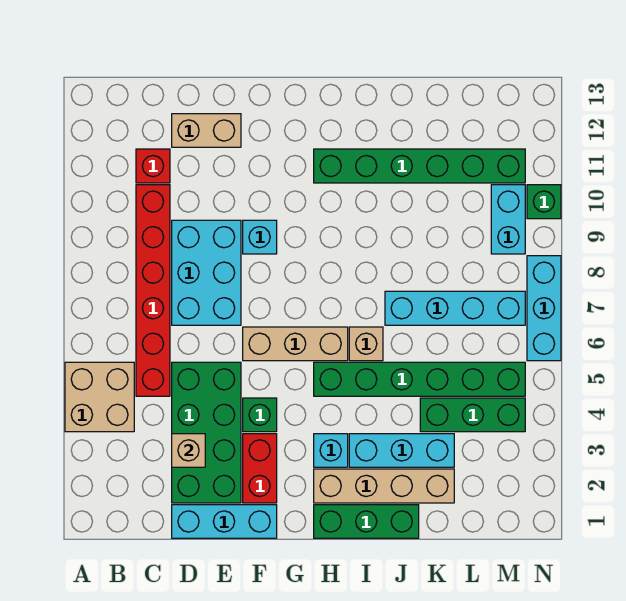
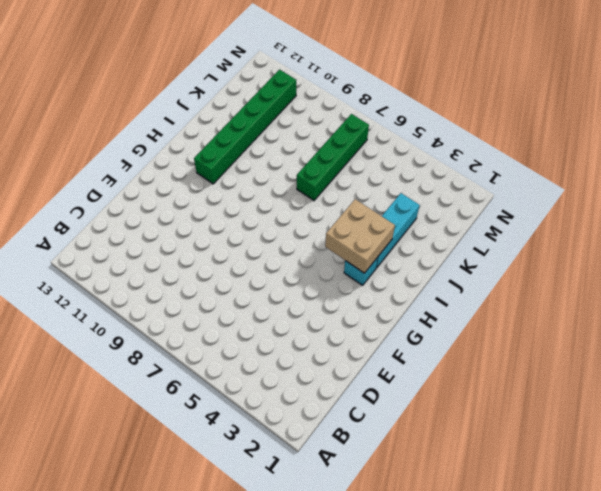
tan 2x2 brick [325,199,395,273] -> tan 2x2 brick moved to [65,362,134,432]
green 1x4 brick [297,114,369,200] -> cyan 1x4 brick [385,291,525,325]
none -> red 1x6 brick [136,185,170,396]
none -> red 1x1 brick [136,149,170,183]
none -> cyan 1x3 brick [172,505,277,538]

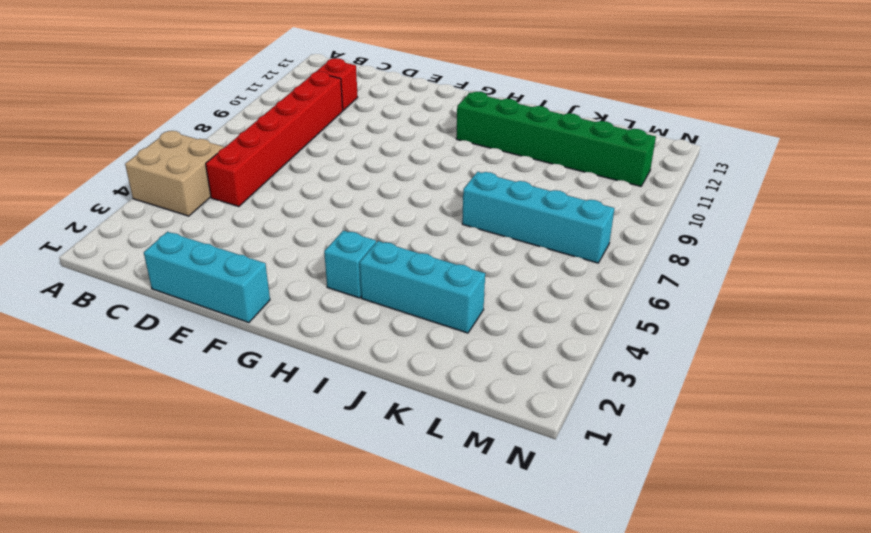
none -> green 2x4 brick [172,362,241,503]
none -> cyan 2x3 brick [172,220,241,325]
none -> tan 1x2 brick [172,114,241,147]

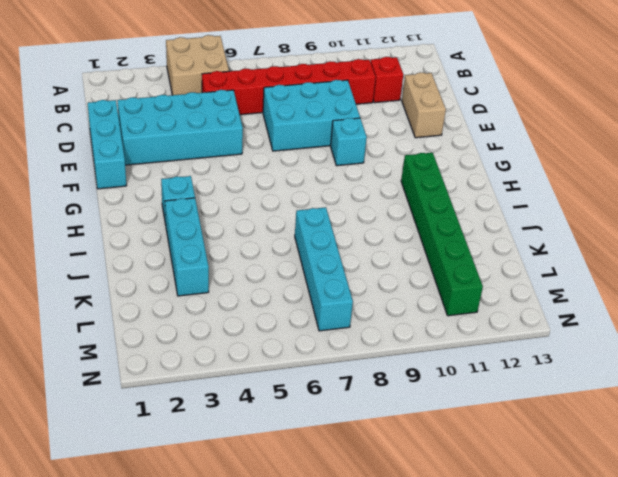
cyan 2x4 brick [117,90,243,165] -> green 2x4 brick [172,362,241,503]
none -> red 1x2 brick [243,434,277,503]
none -> green 1x1 brick [243,398,277,432]
none -> tan 1x3 brick [243,327,348,361]

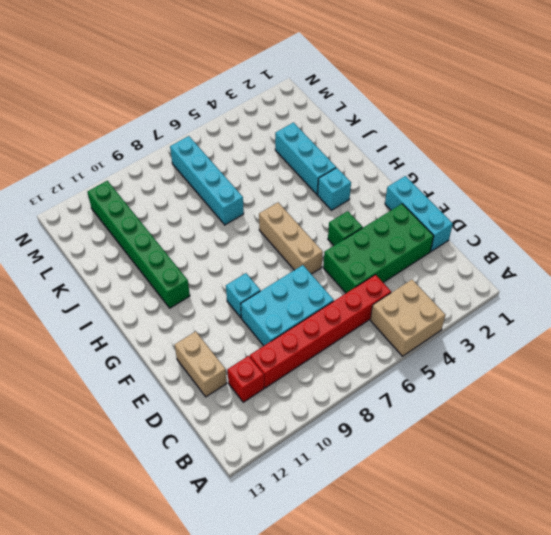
none -> red 1x2 brick [243,434,277,503]
none -> green 1x3 brick [314,505,419,538]
none -> tan 1x4 brick [314,469,454,503]

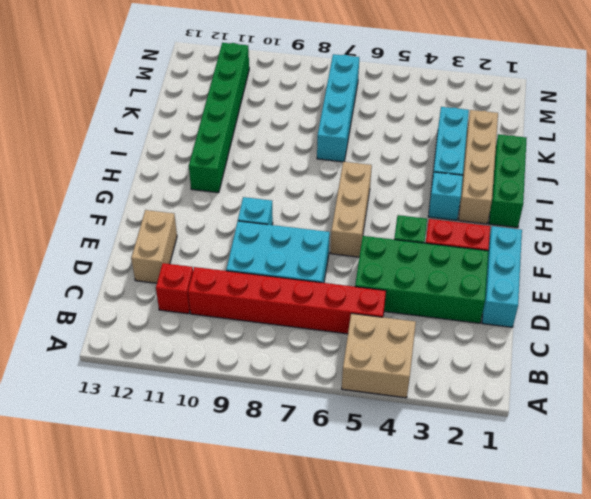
none -> green 1x6 brick [314,362,525,396]
none -> tan 1x1 brick [349,327,383,361]
none -> green 1x3 brick [420,398,525,432]

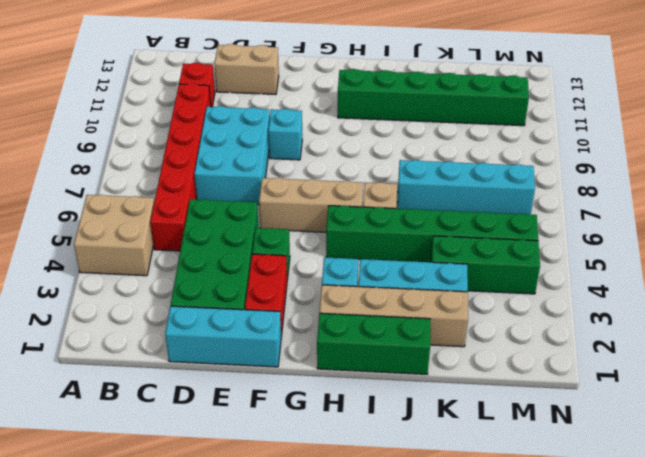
none -> cyan 1x2 brick [491,185,525,254]
none -> cyan 1x3 brick [527,256,561,361]
none -> green 1x1 brick [527,185,561,219]

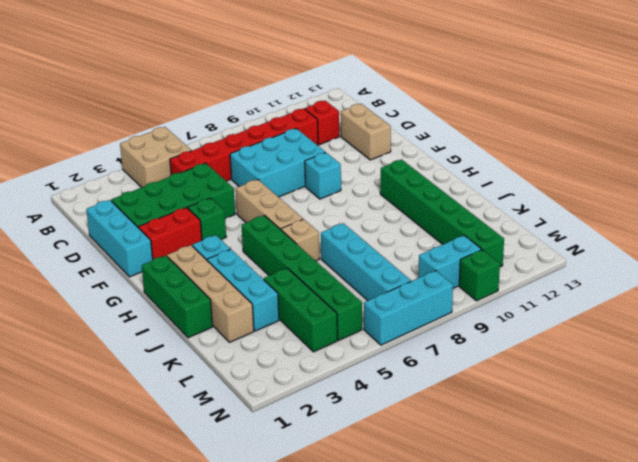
none -> tan 1x1 brick [172,434,205,467]

